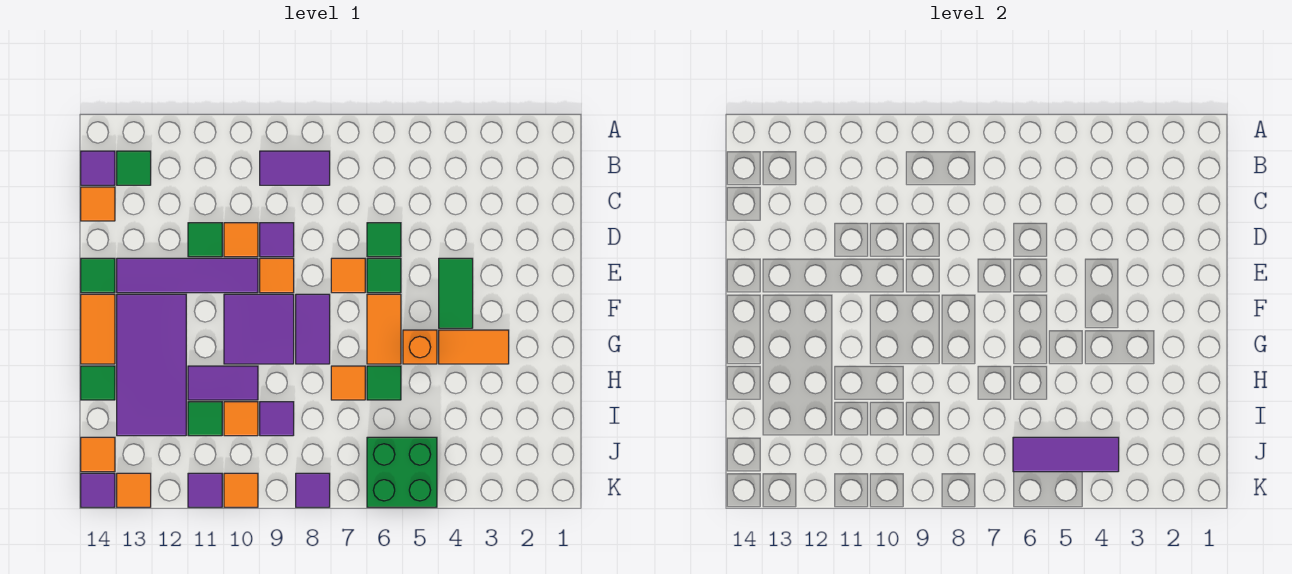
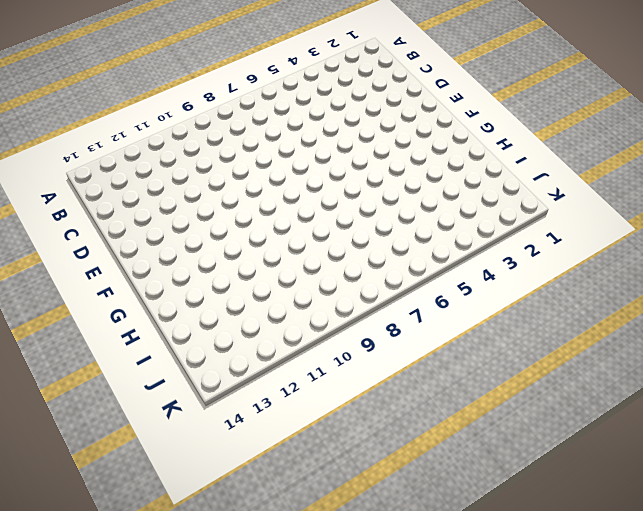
none -> purple 1x2 tile [260,151,330,185]
none -> green 1x1 tile [117,151,151,185]
none -> purple 1x1 tile [81,151,115,185]
none -> orange 1x1 tile [81,187,115,221]

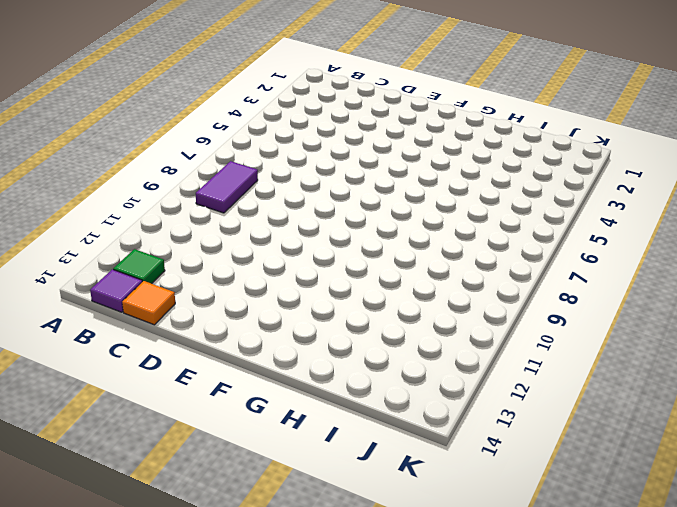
none -> green 1x1 tile [367,223,401,257]
none -> purple 1x1 tile [260,223,294,257]
none -> orange 1x1 tile [224,223,258,257]
none -> green 1x1 tile [188,223,222,257]

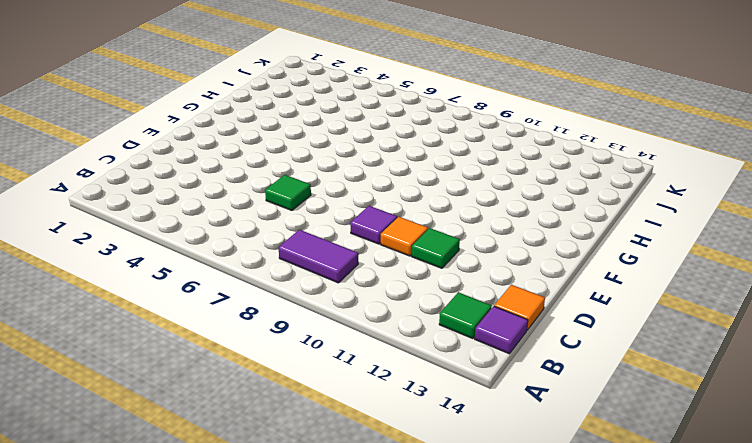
none -> green 1x2 tile [439,258,473,328]
none -> green 1x1 tile [367,258,401,293]
none -> orange 1x1 tile [331,258,365,293]
none -> orange 1x1 tile [260,258,294,293]

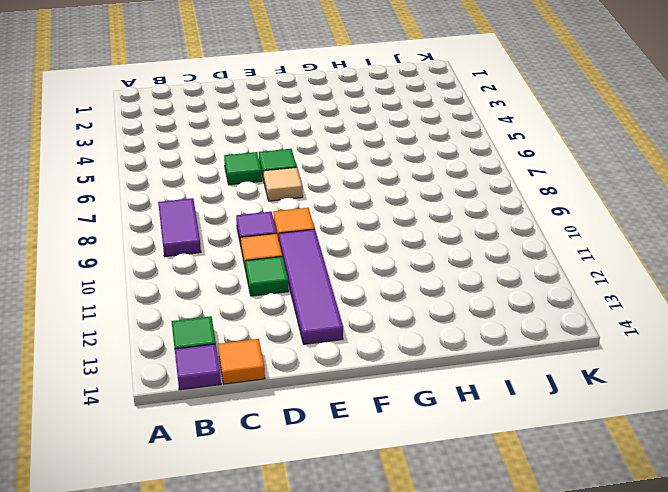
tan 1x1 tile [263,167,303,201] -> orange 1x1 tile [331,258,365,293]
none -> green 1x2 tile [439,258,473,328]
none -> green 1x1 tile [81,258,115,293]
none -> orange 1x2 tile [367,294,401,364]
none -> purple 1x2 tile [296,294,330,364]

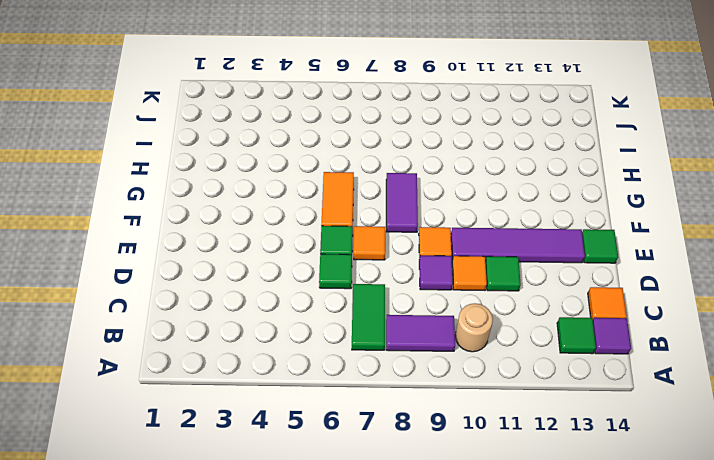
green 1x2 tile [352,284,385,350] -> green 1x2 tile moved to [439,258,473,328]
tan 1x1 round brick [455,303,493,352] -> none
none -> purple 2x2 tile [224,294,294,364]
none -> purple 2x4 tile [117,294,186,436]
none -> orange 1x2 tile [81,294,115,364]
none -> orange 1x2 tile [439,330,509,364]

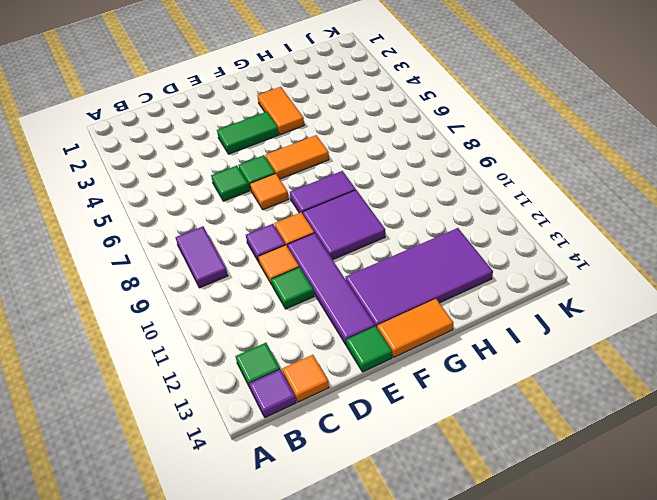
none -> orange 1x1 brick [403,330,437,364]
none -> green 1x1 tile [367,366,401,400]
none -> orange 1x1 tile [331,366,365,400]
none -> purple 1x2 tile [188,366,258,400]

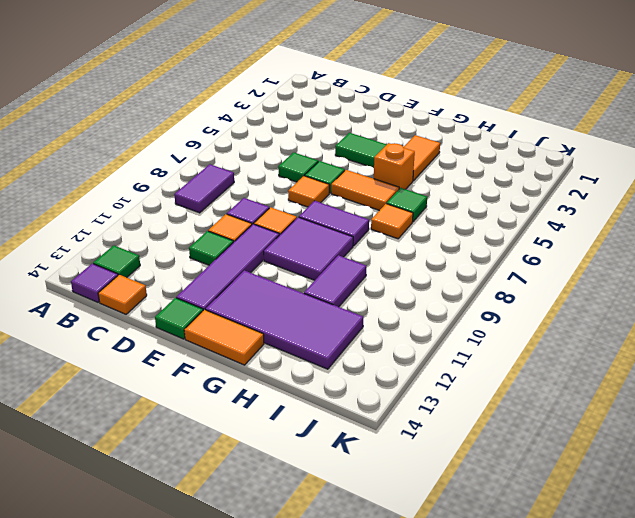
none -> green 1x1 tile [81,366,115,400]
none -> purple 1x1 tile [260,402,294,436]
none -> orange 1x1 tile [224,402,258,436]
none -> green 1x1 tile [188,402,222,436]

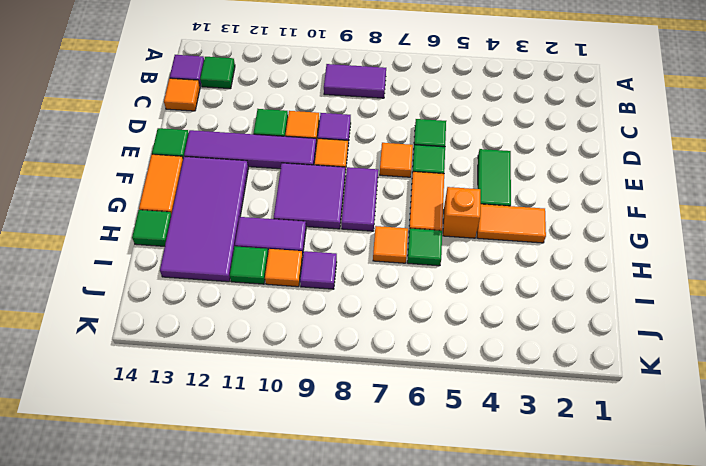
none -> green 2x2 brick [367,437,437,507]
none -> orange 1x1 tile [81,437,115,472]
none -> purple 1x1 tile [296,473,330,507]
none -> orange 1x1 tile [224,473,258,507]

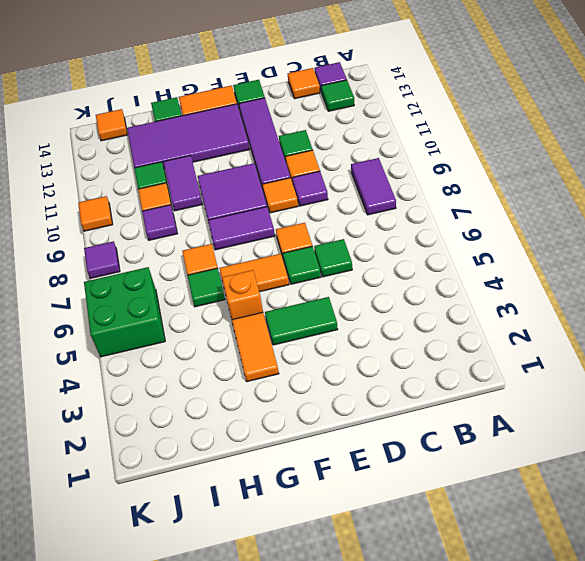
none -> purple 1x1 tile [188,473,222,507]
none -> orange 1x1 tile [117,473,151,507]
none -> purple 1x1 tile [81,473,115,507]
none -> purple 1x3 tile [1013,437,1119,472]

